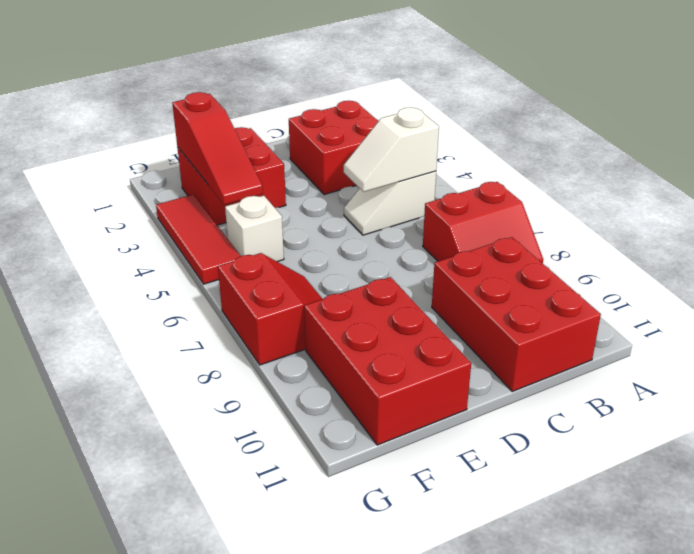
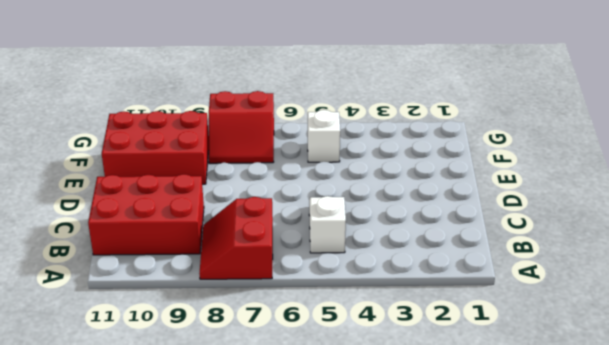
none -> red 2x2 brick [289,101,378,195]
none -> red 2x2 brick [177,127,286,225]

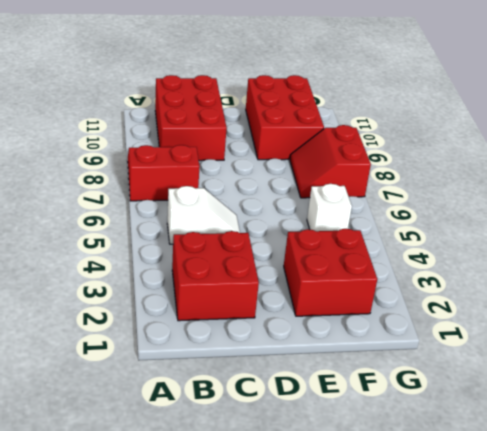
none -> red 1x3 tile [156,195,240,284]
none -> white 1x2 slope [344,107,439,192]

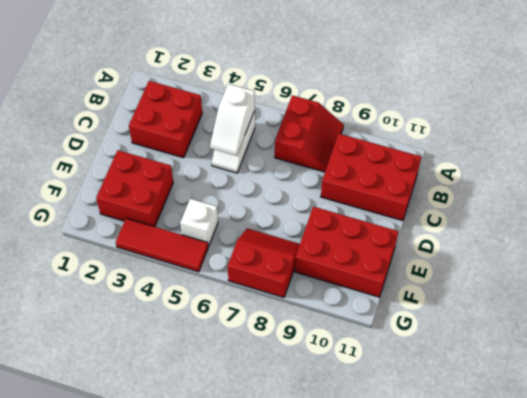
none -> red 1x3 slope [172,92,263,205]

